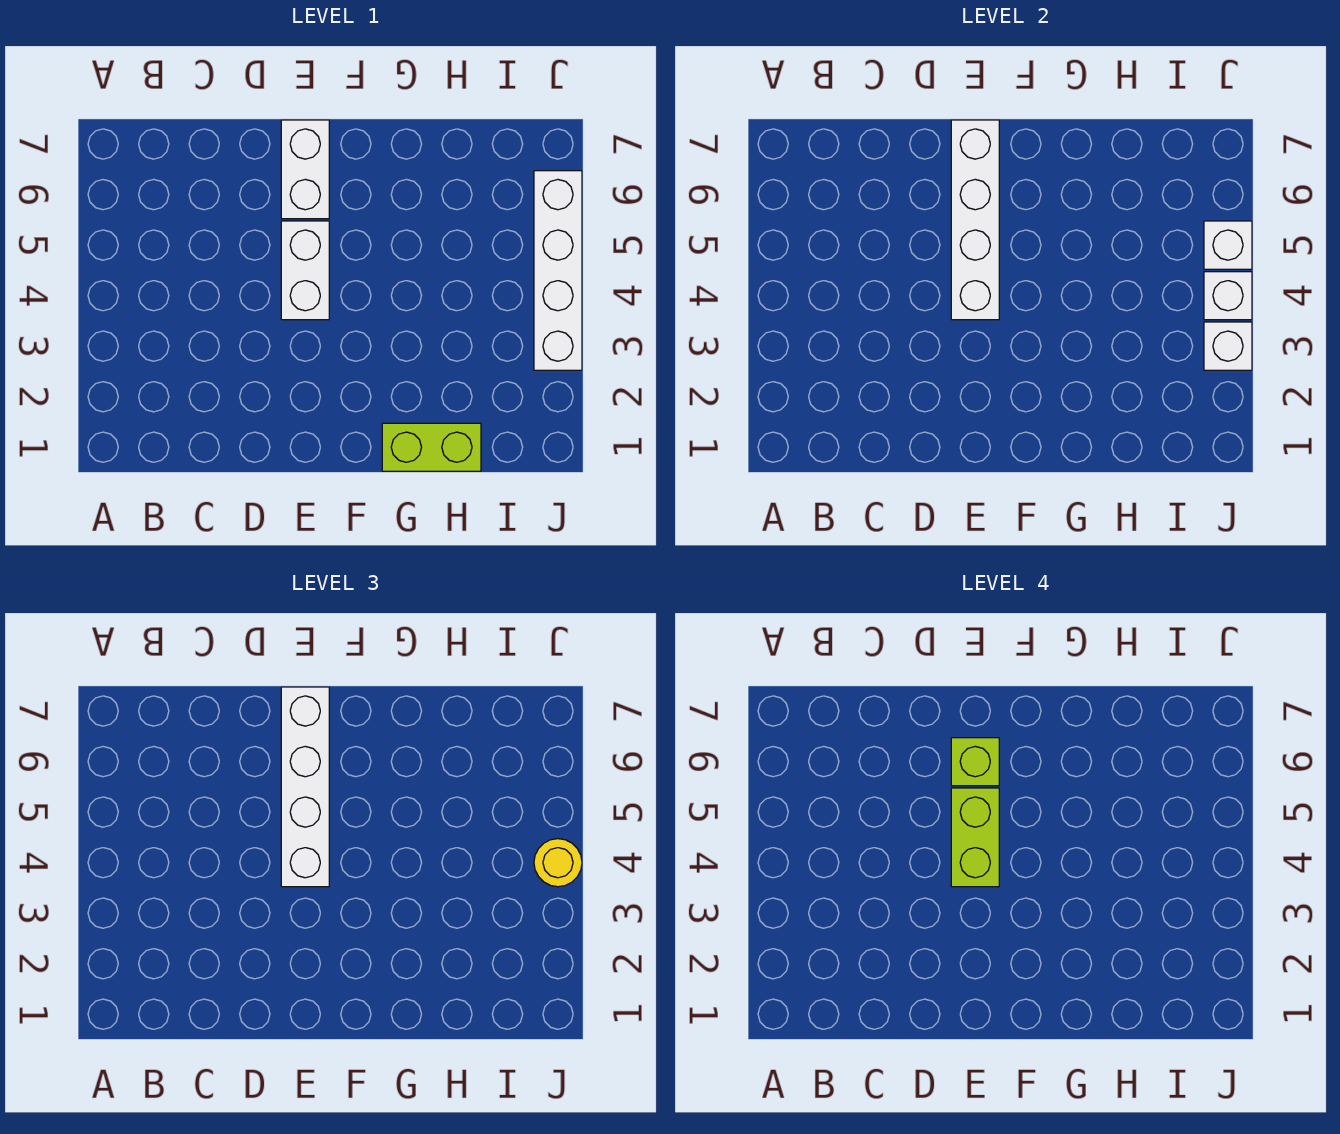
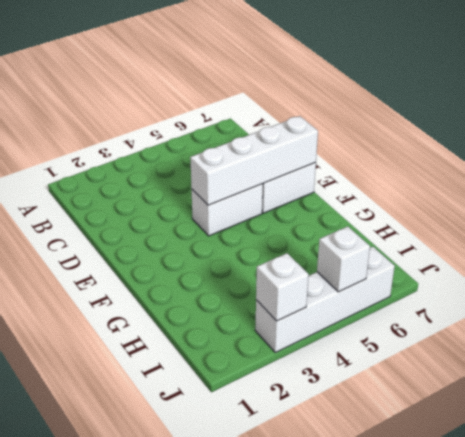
none -> lime 1x2 brick [382,423,481,471]
none -> white 1x1 brick [1204,272,1252,320]
none -> white 1x4 brick [281,687,329,887]

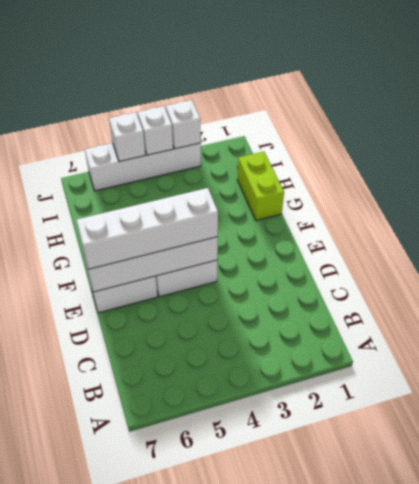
none -> yellow 1x1 round brick [534,839,582,887]
none -> lime 1x2 brick [951,788,999,887]
none -> lime 1x1 brick [951,738,999,786]

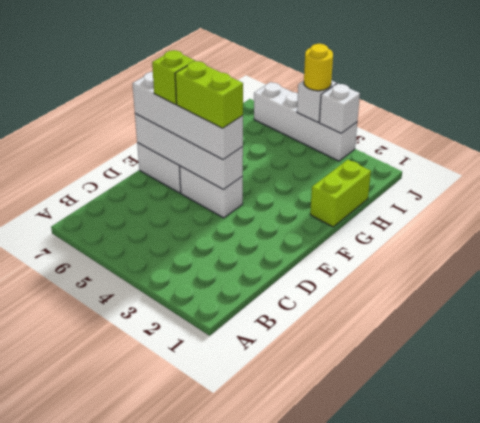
none -> white 1x1 brick [1204,221,1252,269]

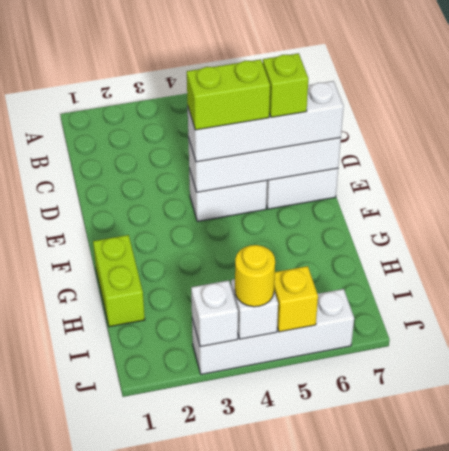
yellow 1x1 brick [274,266,318,332] -> white 1x1 brick [1204,221,1252,269]

